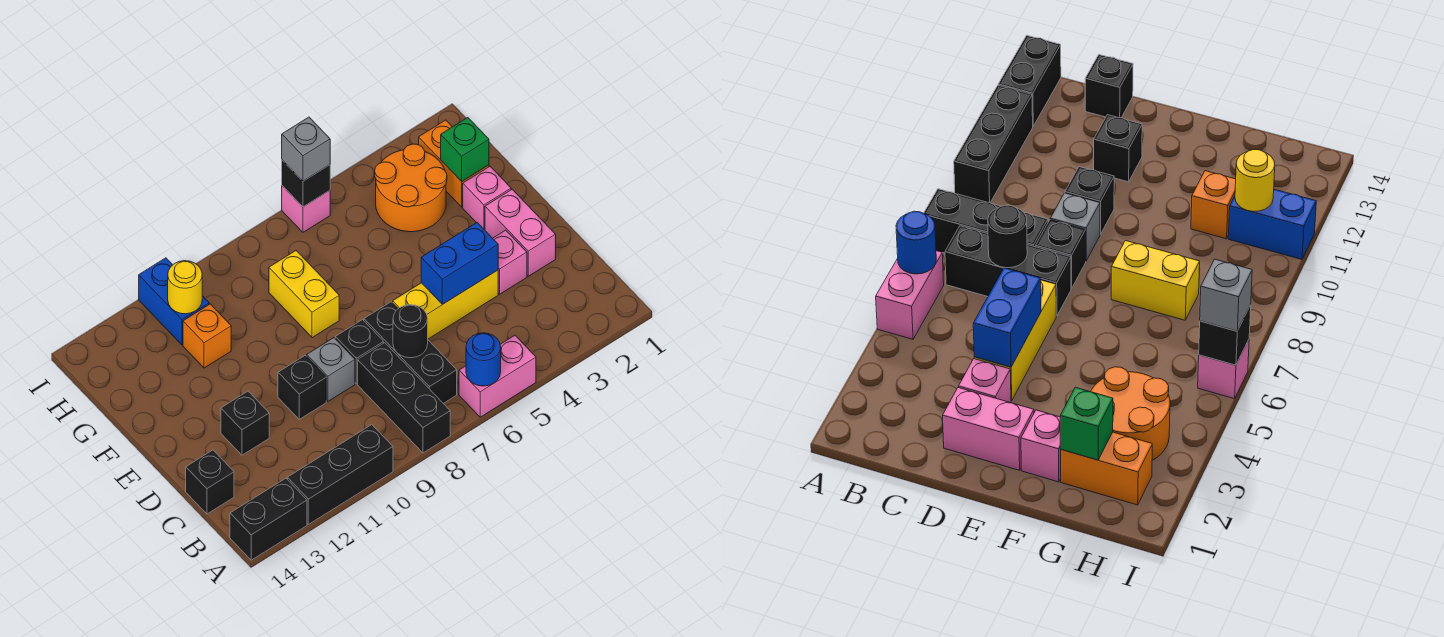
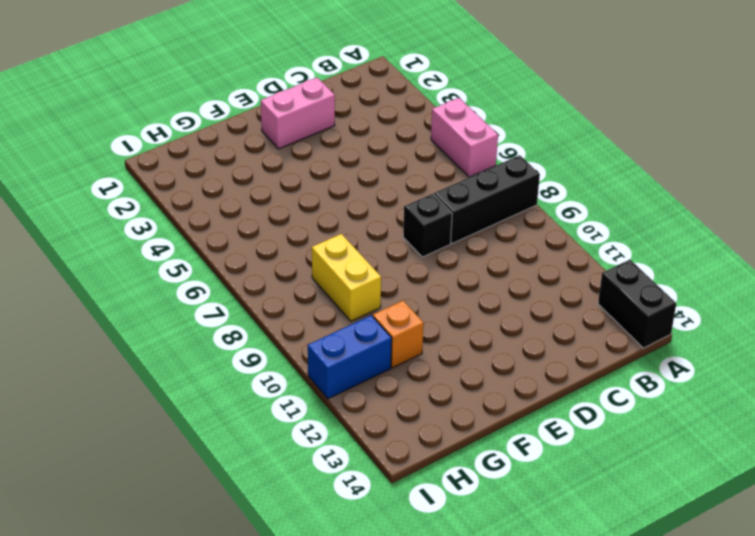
yellow 1x2 brick [312,234,381,321] -> yellow 1x2 brick turned to [269,251,339,338]
none -> black 1x3 brick [287,425,393,524]
none -> black 1x3 brick [364,302,457,403]
none -> black 1x1 brick [186,450,234,514]

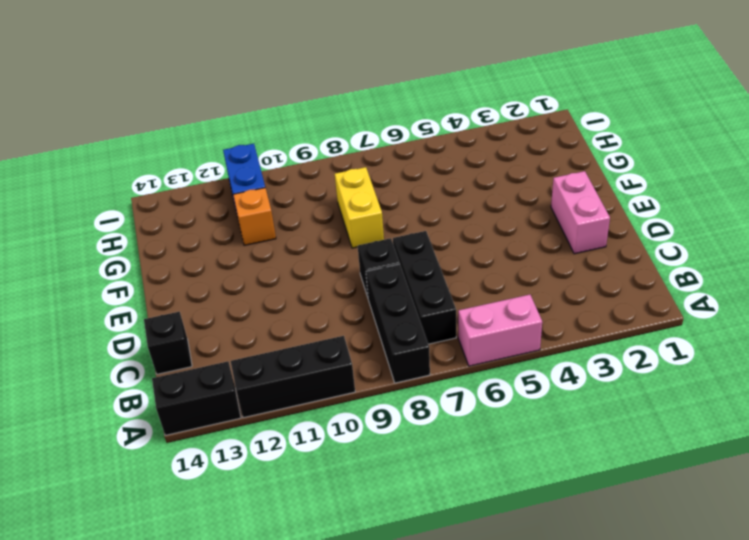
none -> pink 1x1 brick [493,230,527,294]
none -> yellow 1x3 brick [393,270,498,339]
none -> grey 1x1 brick [307,338,355,401]

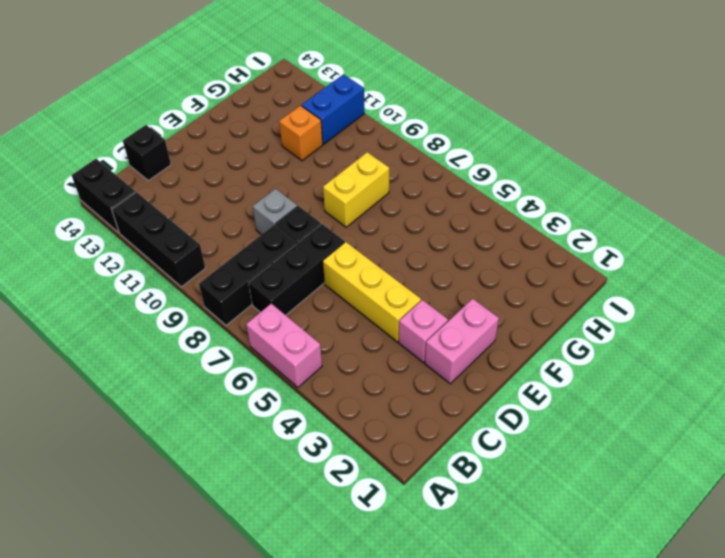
none -> black 1x1 brick [278,355,326,419]
none -> black 1x1 brick [221,391,269,455]
none -> pink 1x1 brick [463,166,511,230]

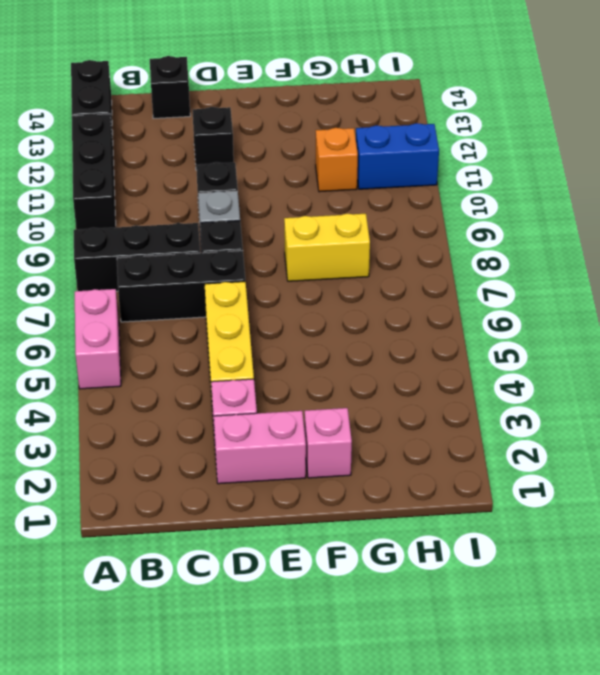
none -> orange 1x2 brick [419,120,489,207]
none -> orange 2x2 round brick [375,144,447,232]
none -> pink 1x1 brick [282,186,330,232]

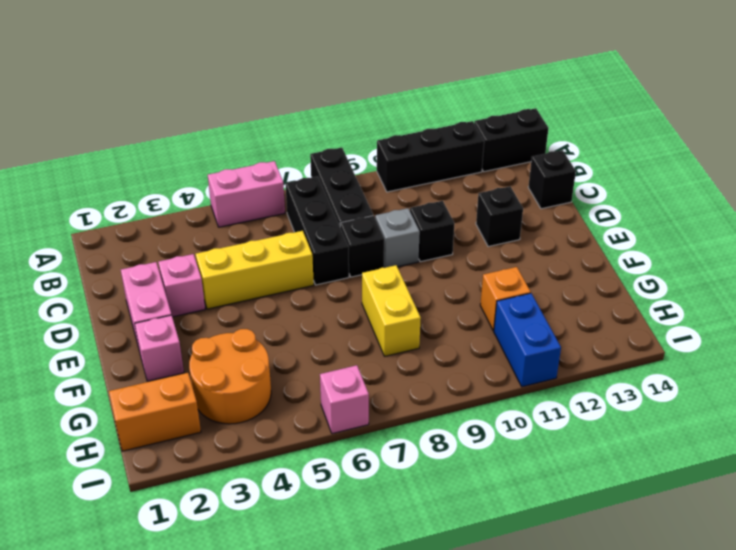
orange 1x2 brick [109,373,201,451] -> orange 1x2 brick turned to [419,120,489,207]
none -> blue 1x1 round brick [466,333,501,386]
none -> black 1x1 round brick [393,305,428,358]
none -> blue 1x2 brick [421,223,498,305]

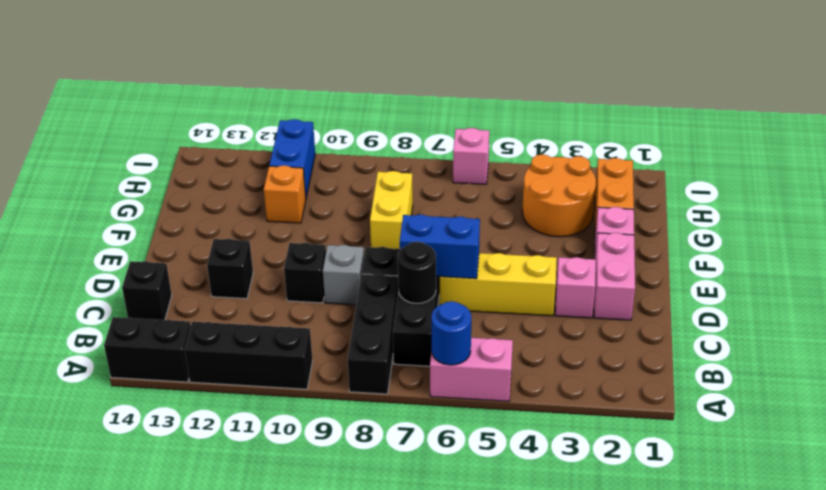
blue 1x2 brick [400,214,480,279] -> blue 1x2 brick moved to [421,223,498,305]
none -> green 1x1 brick [441,118,489,181]
none -> yellow 1x1 round brick [168,261,202,314]
none -> black 1x1 brick [282,160,330,207]

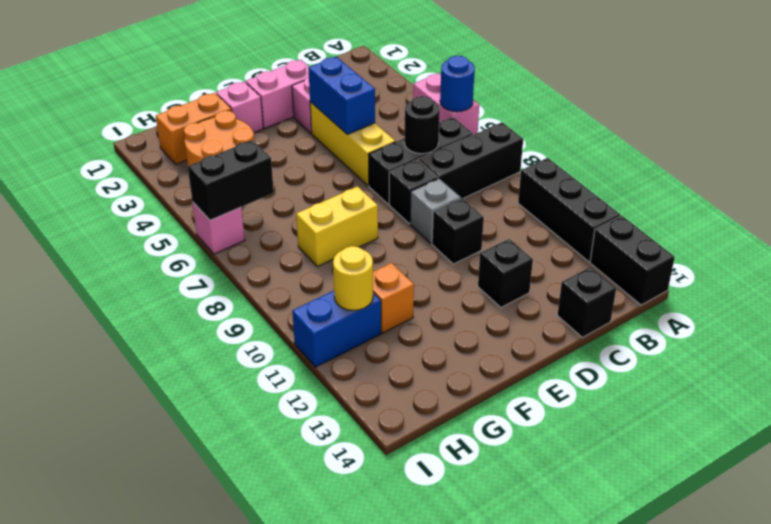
black 1x2 brick [188,140,274,220] -> black 1x1 brick [282,160,330,207]
none -> green 1x1 brick [441,118,489,181]
none -> grey 1x1 brick [282,117,330,181]

